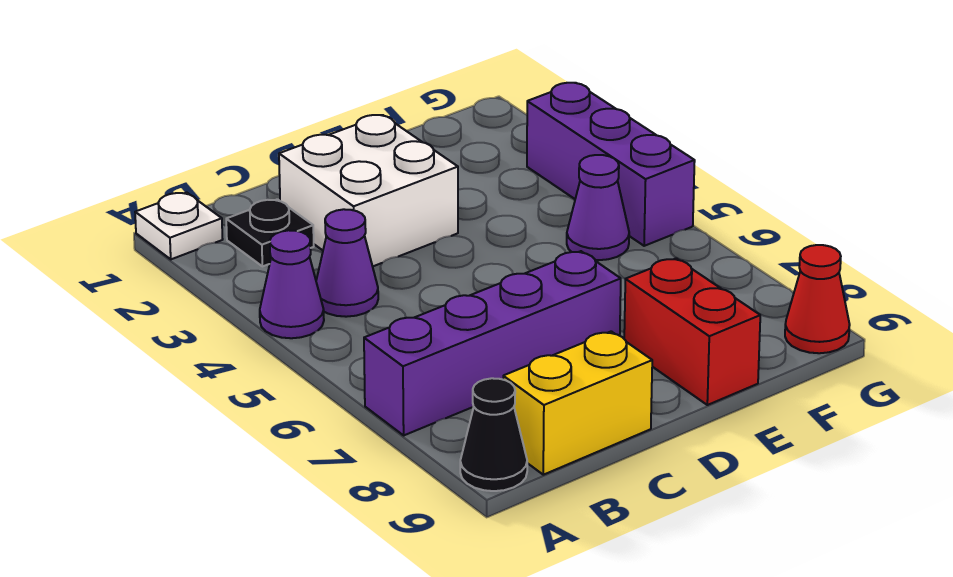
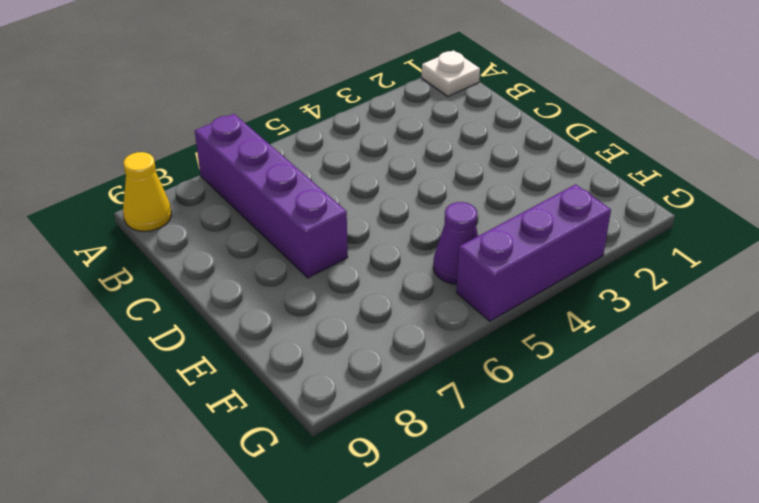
yellow 1x1 cone [123,152,171,231] -> black 1x1 cone [460,378,527,491]
none -> purple 1x1 cone [260,230,324,338]
none -> black 1x1 plate [226,199,314,266]
none -> purple 1x1 cone [316,209,378,317]

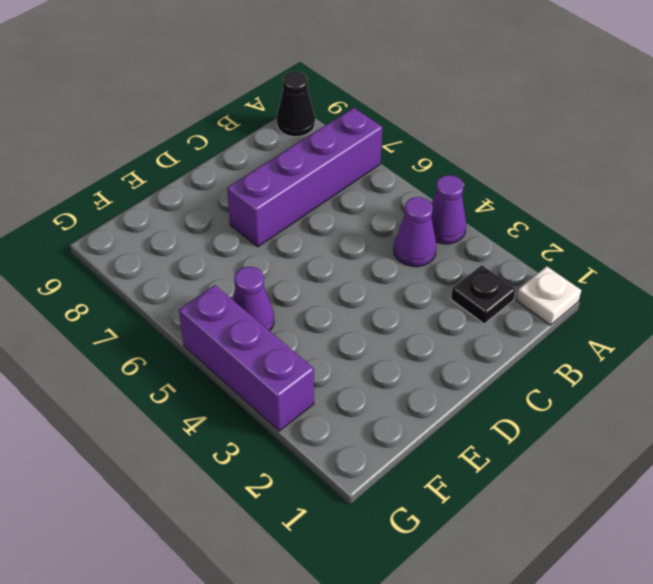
none -> yellow 1x2 brick [503,331,652,475]
none -> white 2x2 brick [279,115,458,266]
none -> red 1x2 brick [624,258,760,405]

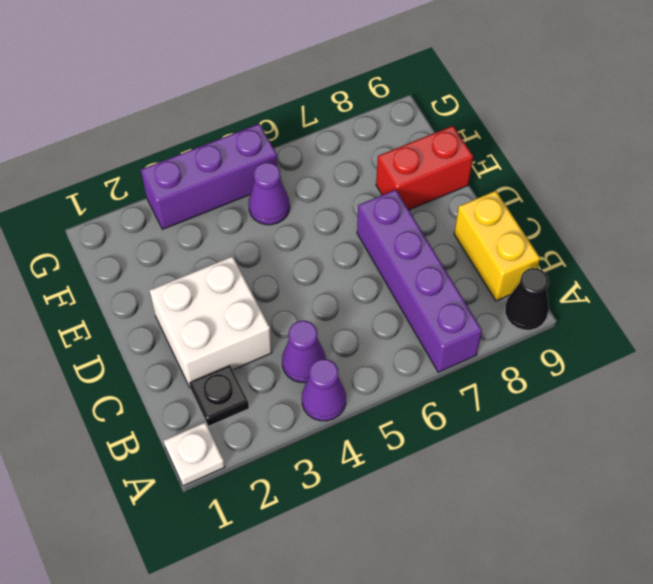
none -> red 1x1 cone [785,245,850,353]

